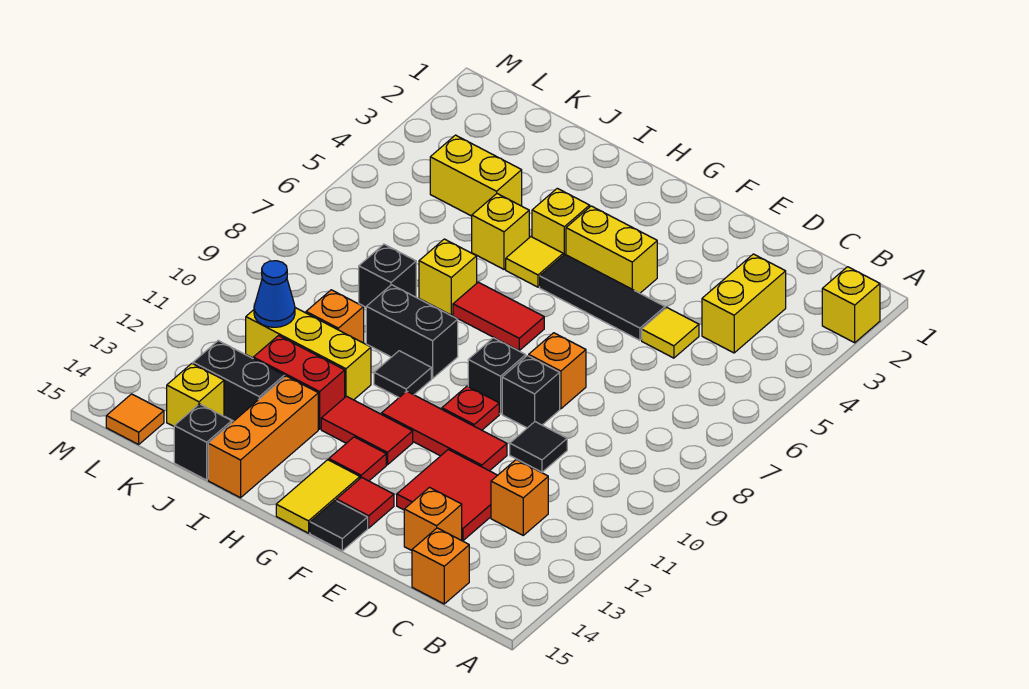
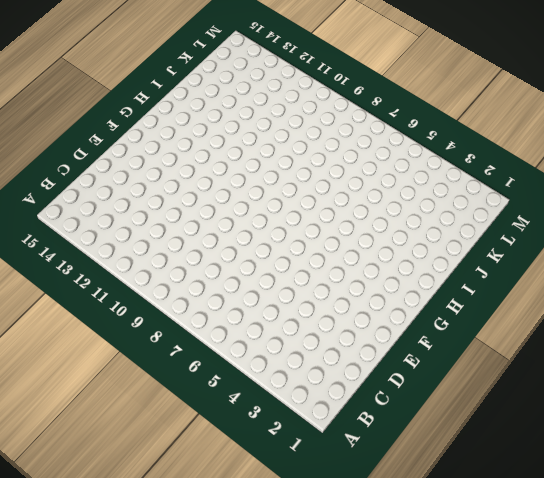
none -> yellow 1x1 brick [822,267,880,343]
none -> yellow 1x2 brick [702,254,786,353]
none -> orange 1x1 brick [491,460,548,535]
none -> orange 1x1 brick [412,528,469,604]

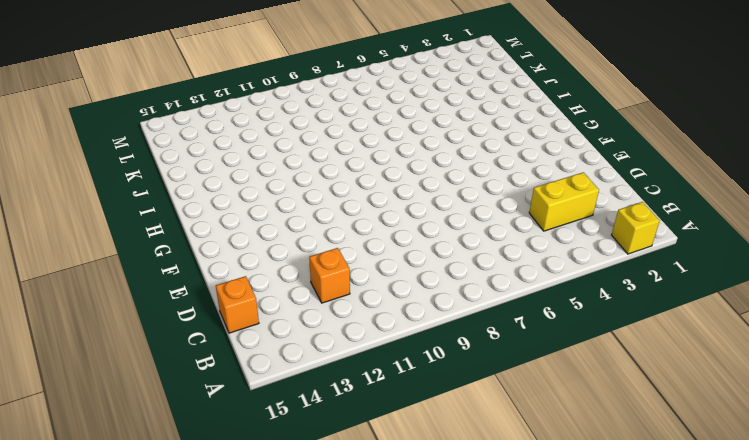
none -> yellow 1x1 tile [642,307,699,358]
none -> black 1x1 tile [510,422,567,472]
none -> red 2x2 tile [397,450,498,541]
none -> orange 1x1 brick [404,487,462,551]

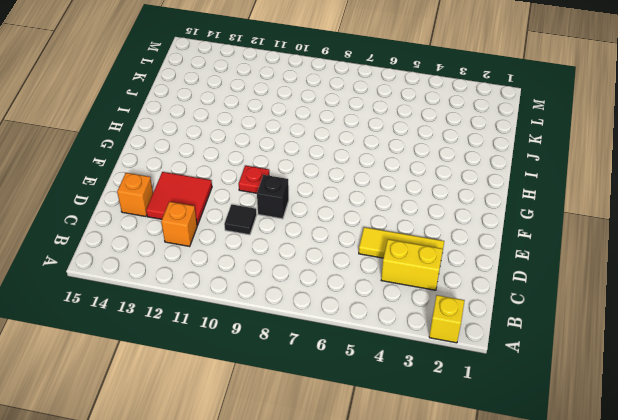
yellow 1x3 tile [359,227,444,258] -> yellow 1x1 tile [642,307,699,358]
none -> orange 1x1 brick [412,528,469,604]
none -> black 1x3 tile [540,254,665,340]
none -> orange 1x1 brick [529,333,586,409]
none -> red 1x3 tile [382,391,507,471]

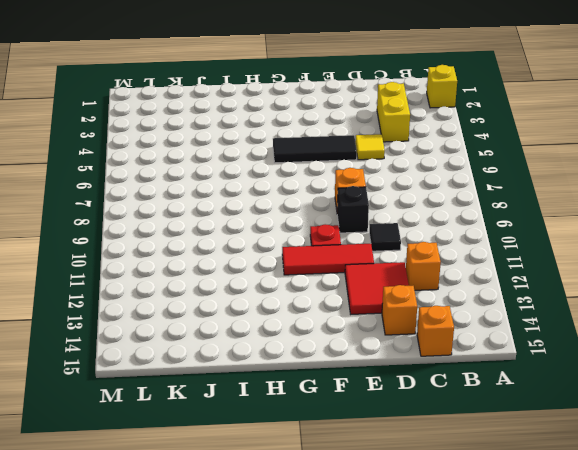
none -> yellow 1x2 brick [566,206,657,293]
none -> black 1x1 brick [468,338,526,414]
none -> red 1x1 tile [337,477,394,528]
none -> black 1x1 tile [310,500,368,551]

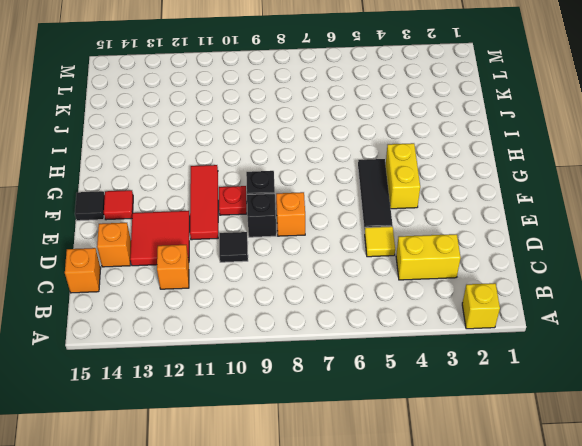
none -> red 1x2 tile [453,282,544,350]
none -> red 1x2 tile [321,396,413,465]
none -> red 1x1 tile [329,437,386,481]
none -> yellow 1x2 tile [276,460,360,533]

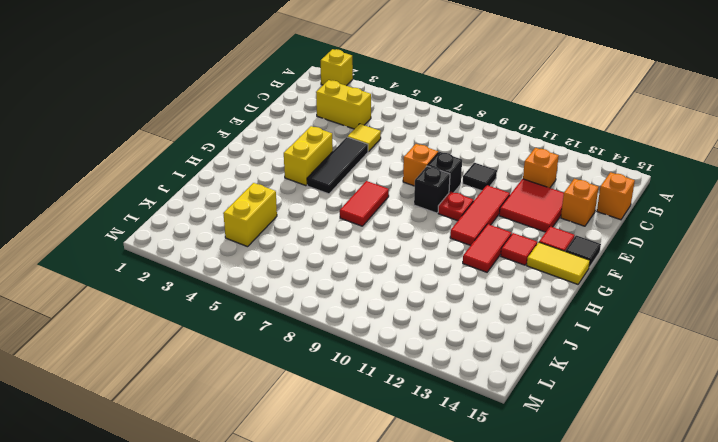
none -> yellow 1x1 brick [532,188,590,255]
none -> yellow 1x1 tile [506,237,563,287]
none -> black 1x2 brick [366,285,458,378]
none -> black 1x1 tile [374,351,431,397]

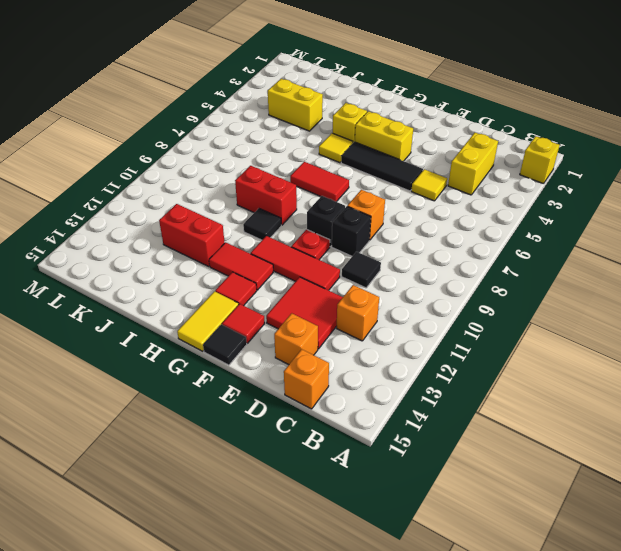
red 1x2 brick [235,166,297,225] -> black 1x2 brick [366,285,458,378]
none -> yellow 1x1 brick [472,194,529,269]
none -> yellow 1x1 brick [419,239,477,315]
none -> yellow 1x3 brick [246,308,371,400]
none -> orange 1x3 brick [208,376,318,498]

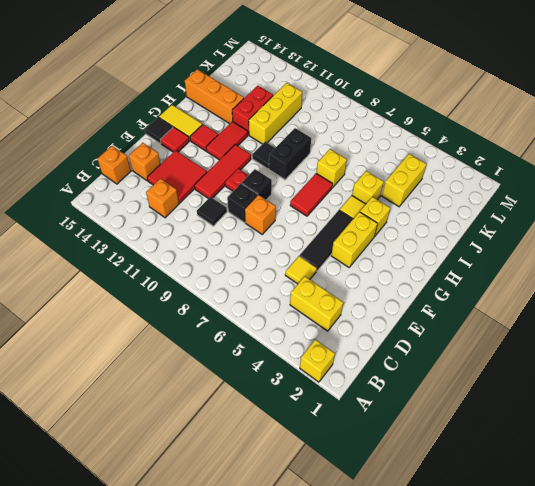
none -> black 1x1 brick [359,244,416,307]
none -> orange 1x1 brick [306,290,364,343]
none -> black 1x2 brick [193,341,284,421]
none -> black 1x1 brick [174,404,232,480]

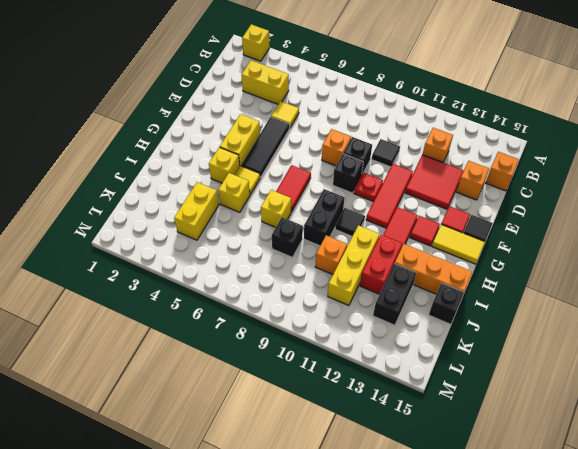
none -> yellow 1x1 brick [167,364,224,426]
none -> orange 1x1 tile [106,394,164,444]
none -> blue 1x1 cone [254,261,295,327]

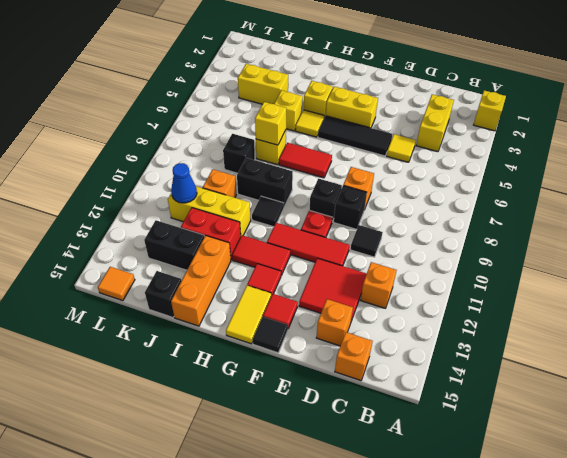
yellow 1x1 brick [255,102,286,145] -> yellow 1x1 brick moved to [167,364,224,426]

